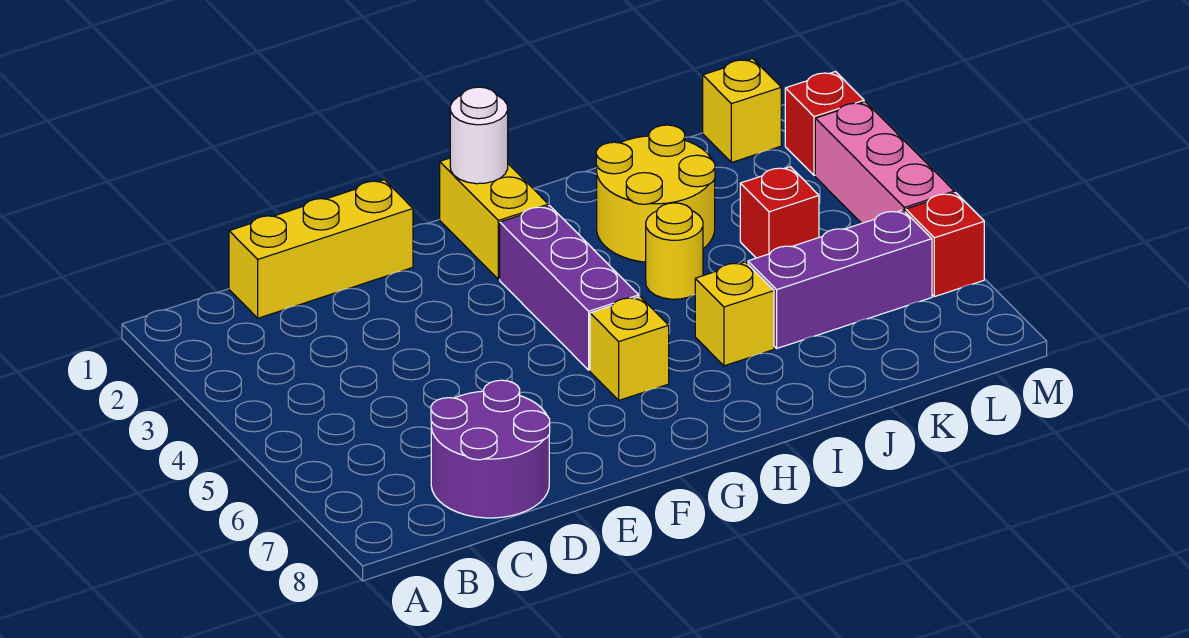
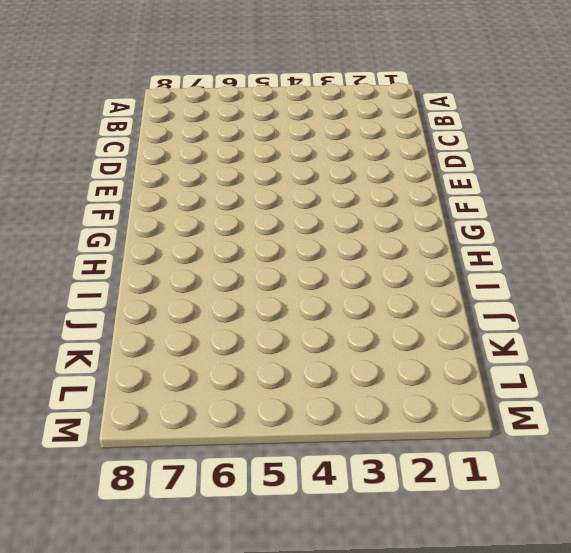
none -> yellow 1x3 brick [229,180,413,318]
none -> purple 2x2 round brick [431,380,550,518]
none -> yellow 1x2 brick [440,158,548,279]

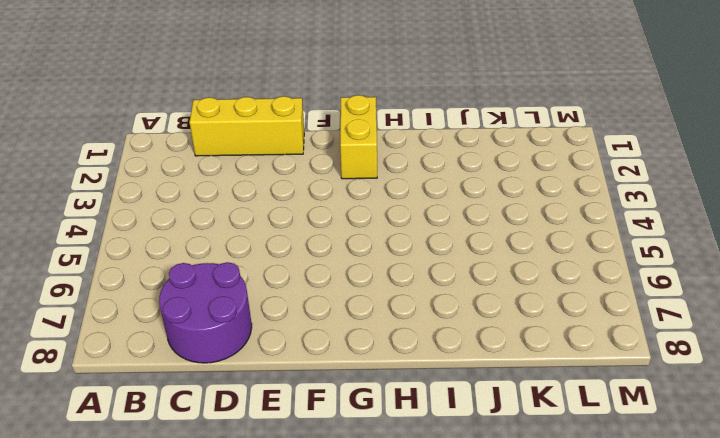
none -> purple 1x3 brick [500,206,639,370]
none -> yellow 1x1 brick [590,297,669,400]
none -> yellow 2x2 round brick [596,125,715,262]

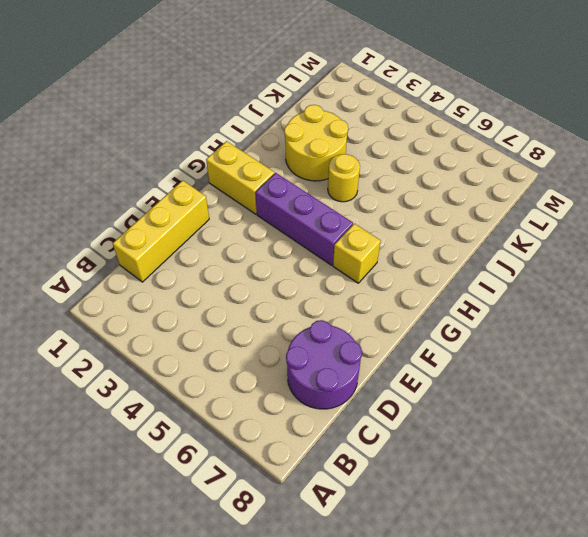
none -> yellow 1x1 brick [695,262,774,366]
none -> purple 1x3 brick [748,210,932,348]
none -> red 1x1 brick [740,167,819,258]

